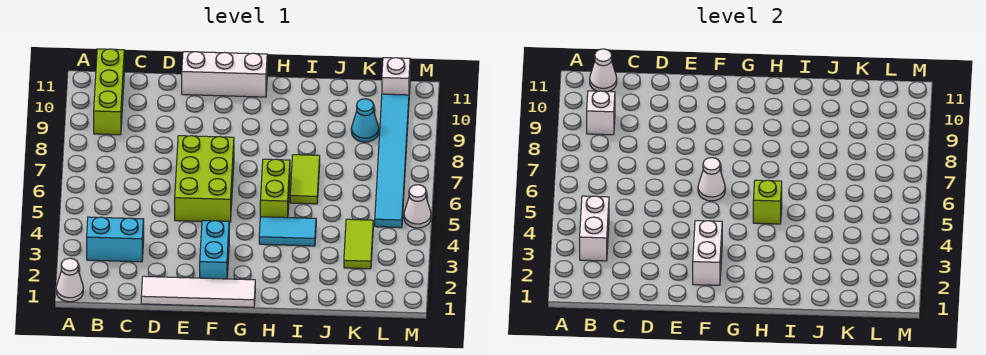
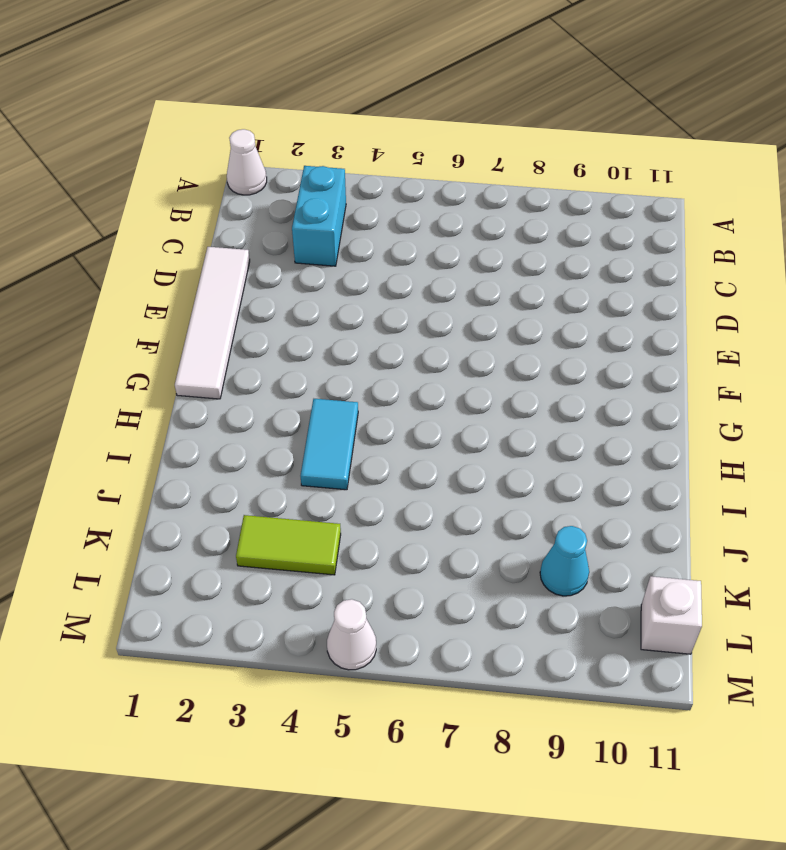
none -> lime 1x3 brick [94,49,124,135]
none -> lime 2x3 brick [175,136,234,222]
none -> white 1x3 brick [182,52,267,97]

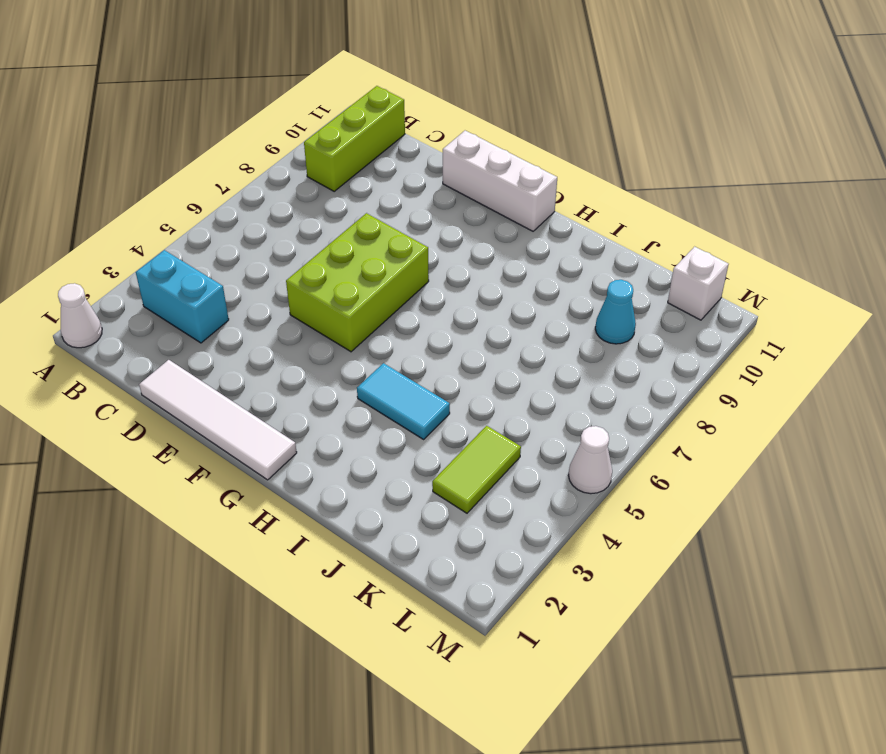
none -> cyan 1x2 brick [200,221,229,279]
none -> lime 1x2 brick [260,159,290,218]
none -> lime 1x2 tile [290,155,320,204]

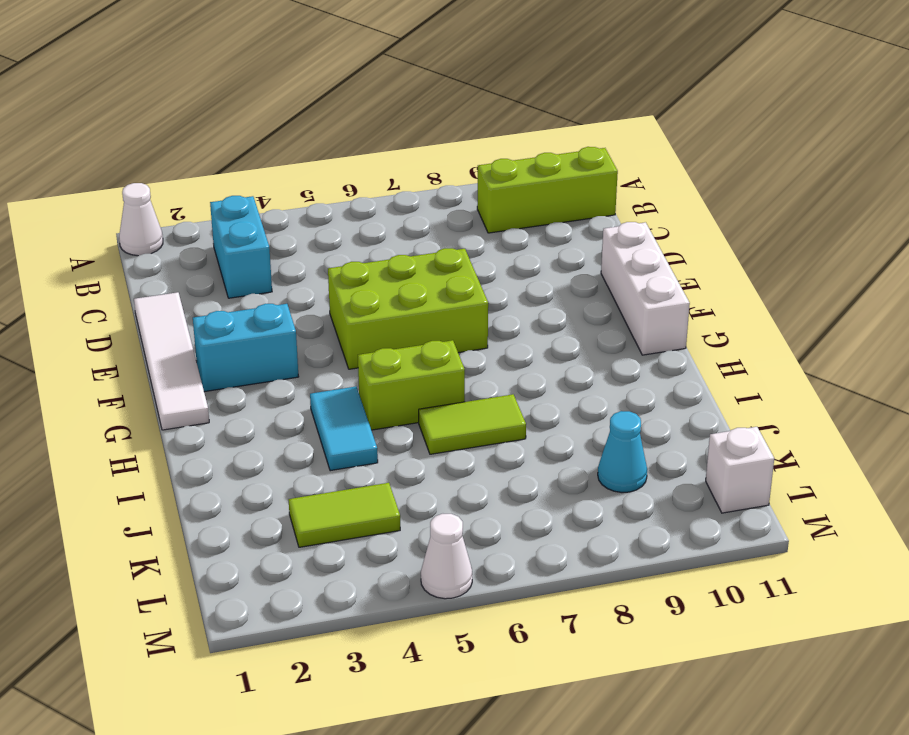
none -> cyan 1x6 tile [375,94,409,228]
none -> white 1x2 brick [580,196,609,261]
none -> white 1x1 brick [587,91,615,135]

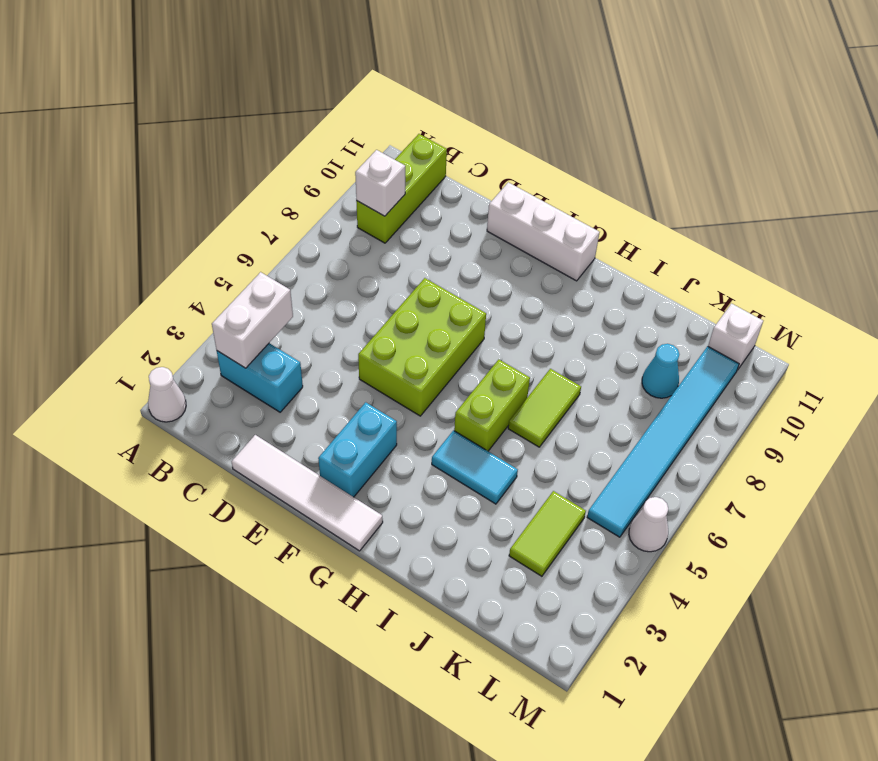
none -> white 1x1 cone [590,49,617,92]
none -> white 1x2 brick [693,221,722,285]
none -> white 1x1 cone [698,158,725,201]

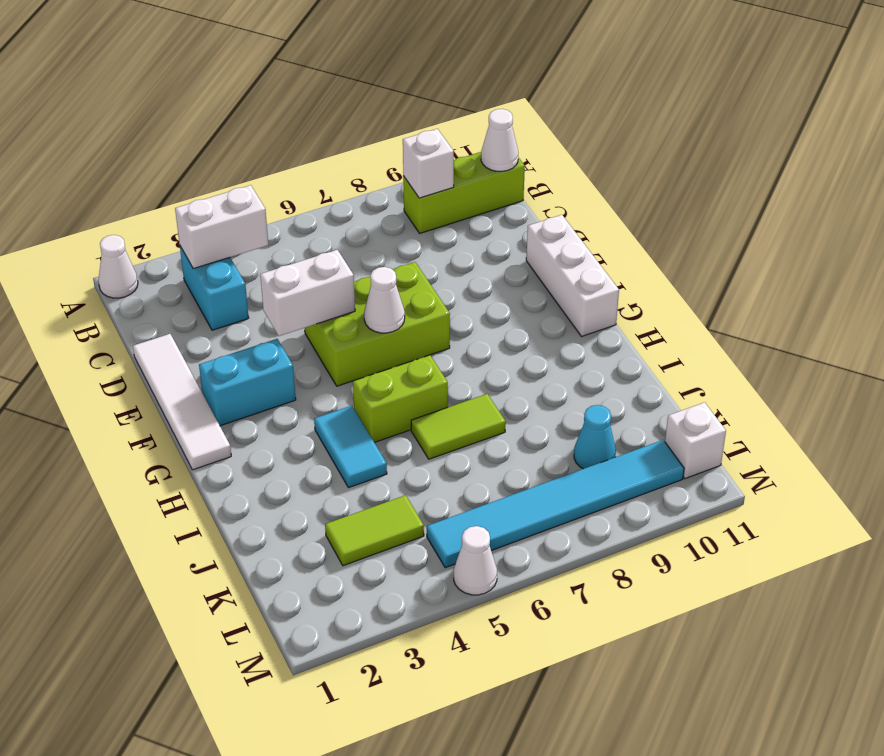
white 1x2 brick [260,250,355,336] -> white 1x2 brick moved to [693,221,722,285]
none -> lime 1x1 brick [753,180,782,224]

